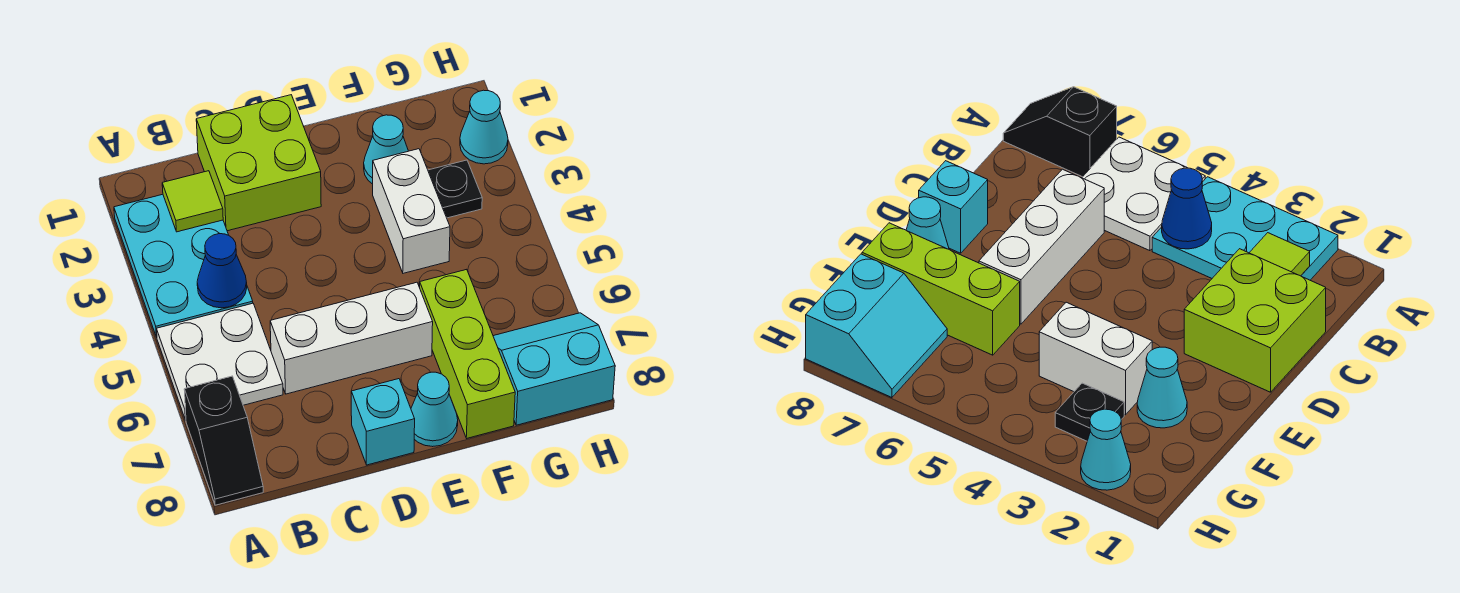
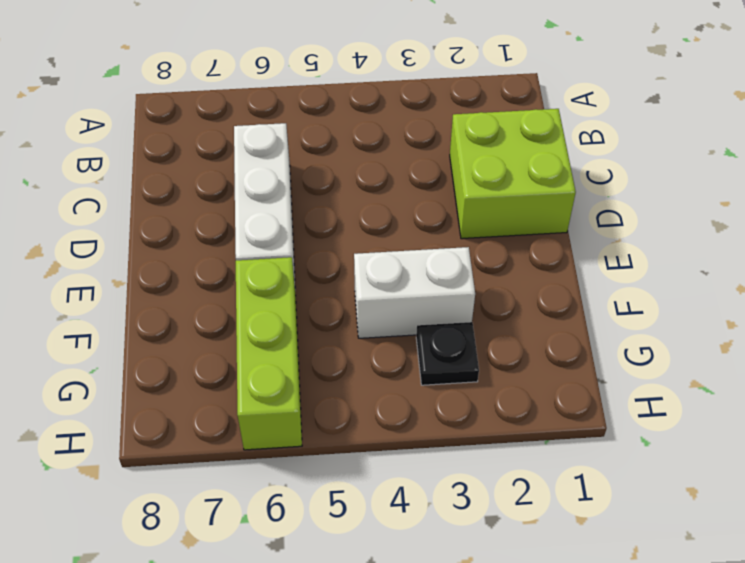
lime 1x3 brick [236,257,302,450] -> lime 1x3 brick turned to [420,269,515,438]
none -> cyan 2x3 plate [114,194,253,337]
none -> white 2x2 plate [157,303,283,420]
none -> black 1x2 slope [184,376,263,505]

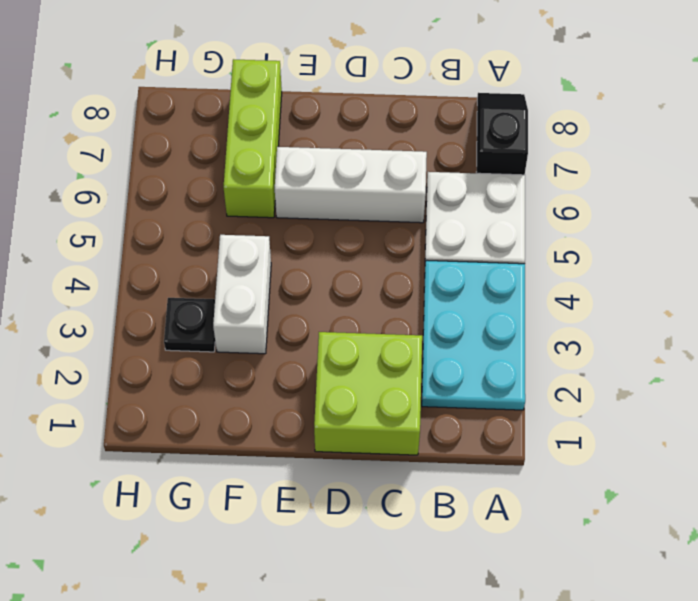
none -> cyan 1x1 brick [351,379,415,465]
none -> cyan 1x1 cone [411,372,458,447]
none -> cyan 1x1 cone [364,115,408,184]

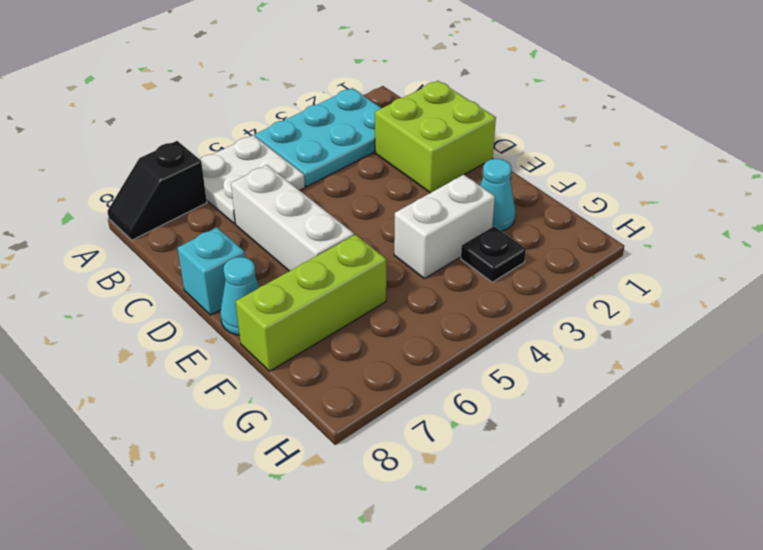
none -> cyan 2x2 slope [493,313,615,425]
none -> cyan 1x1 cone [460,90,508,164]
none -> lime 1x1 tile [162,171,223,232]

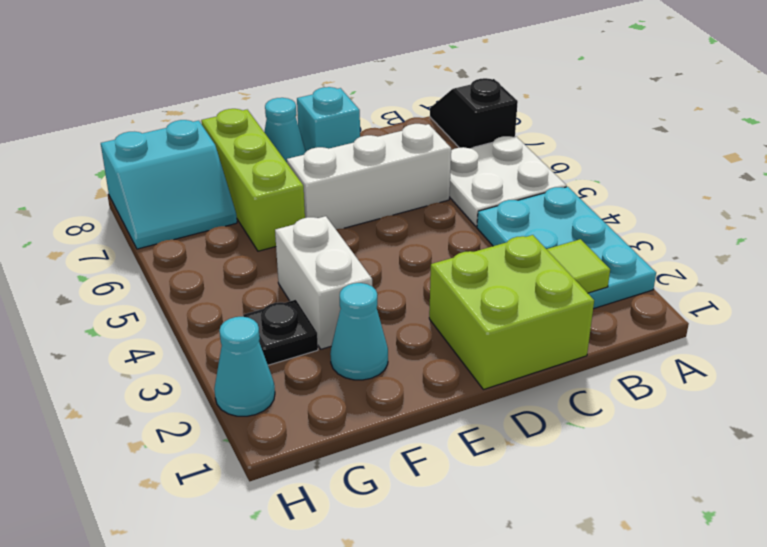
none -> blue 1x1 cone [197,234,247,308]

